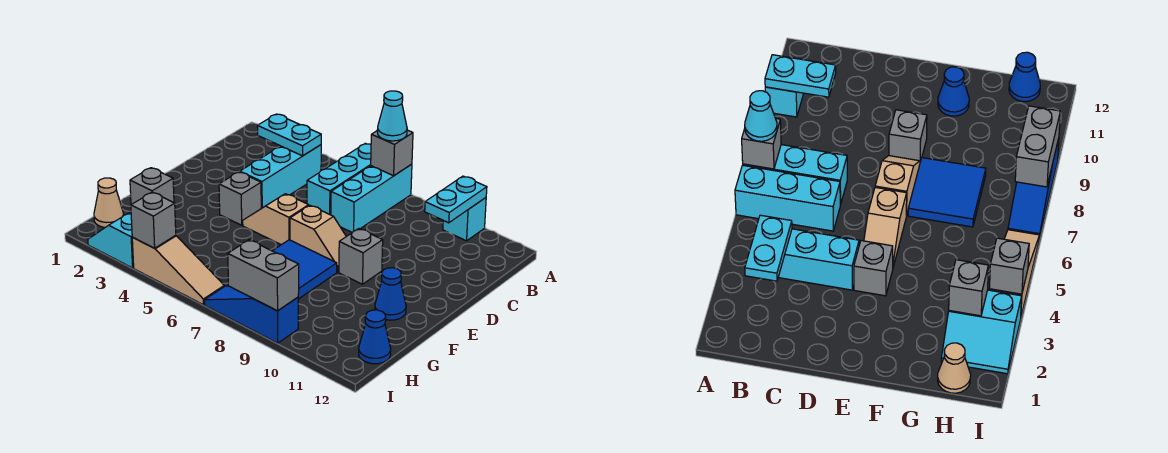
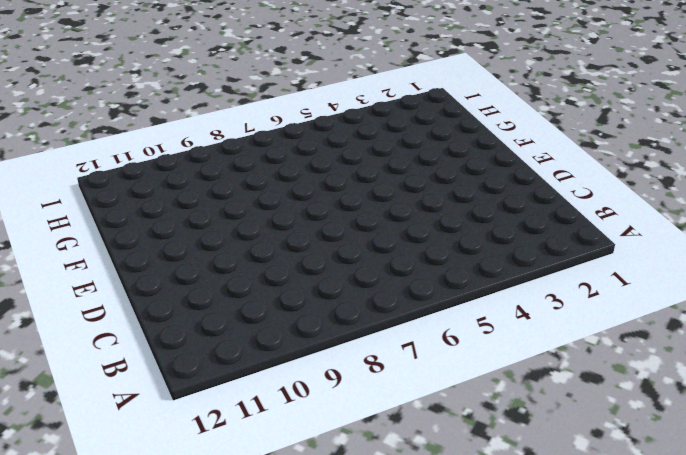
none -> cyan 1x3 brick [307,143,371,215]
none -> cyan 1x3 brick [331,164,412,233]
none -> cyan 1x1 brick [443,198,486,241]

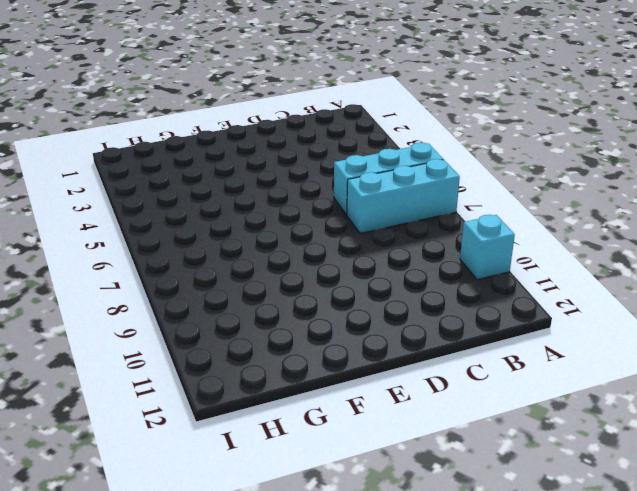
none -> cyan 1x3 brick [240,145,321,208]
none -> grey 1x1 brick [219,172,261,225]
none -> tan 1x2 slope [243,194,309,245]

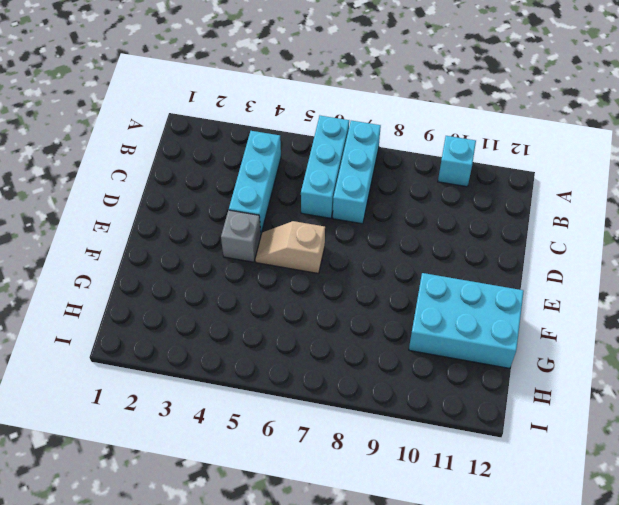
cyan 2x3 brick [409,273,524,368] -> blue 1x1 cone [375,268,406,320]
none -> tan 1x2 slope [290,205,346,272]
none -> grey 1x1 brick [339,229,383,284]
none -> blue 2x2 tile [273,240,337,299]

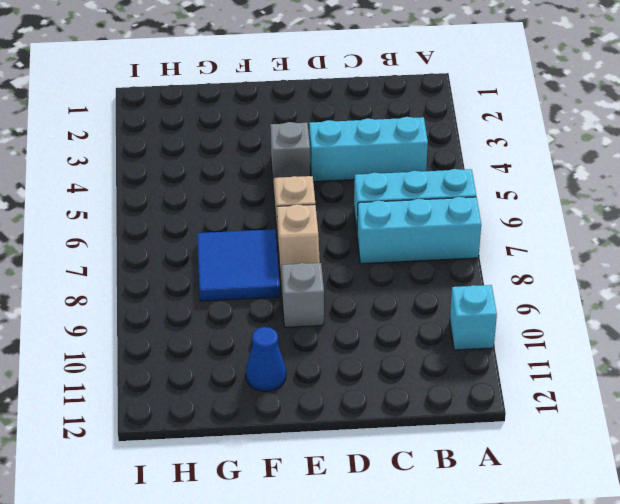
none -> tan 1x1 cone [94,178,123,227]
none -> cyan 2x2 slope [88,212,134,268]
none -> blue 1x1 cone [359,310,391,364]

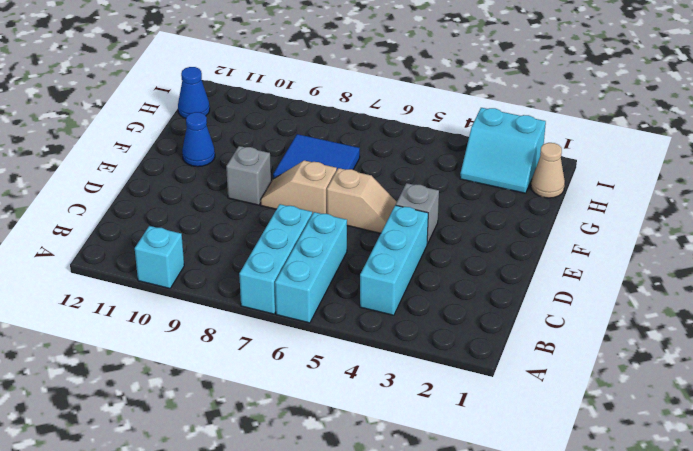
cyan 2x2 slope [460,108,546,193] -> cyan 2x2 slope turned to [88,212,134,268]
none -> tan 1x3 slope [132,235,224,305]
none -> blue 1x3 slope [205,286,298,343]
none -> grey 1x1 brick [371,130,413,176]

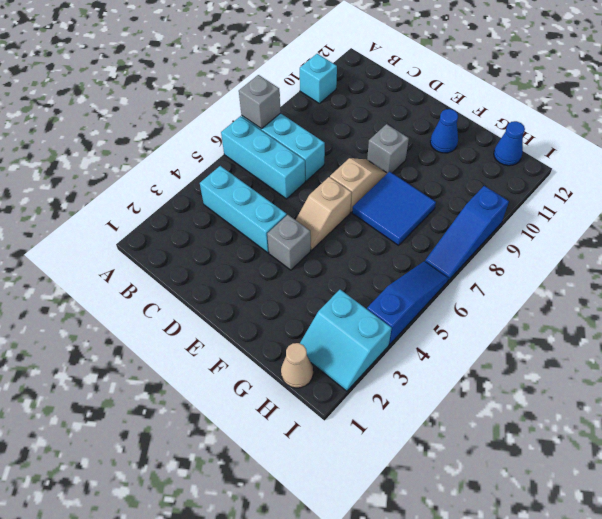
blue 1x3 slope [367,261,449,345] -> tan 1x3 slope [132,235,224,305]
none -> cyan 1x2 plate [425,176,487,223]
none -> cyan 1x2 plate [257,114,321,156]
none -> grey 1x1 brick [130,168,174,205]

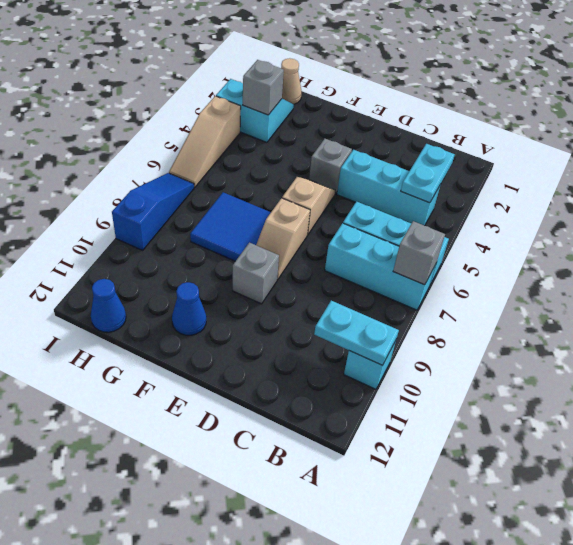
none -> grey 1x1 brick [131,192,176,248]
none -> grey 1x2 brick [228,240,299,311]
none -> cyan 1x1 cone [377,91,407,141]

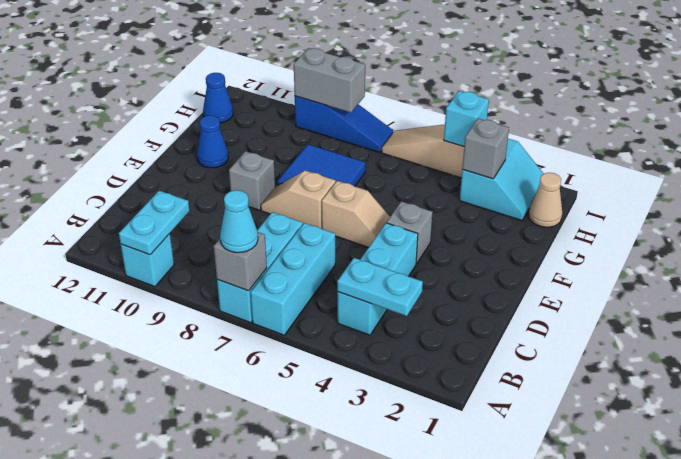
cyan 1x1 brick [444,91,489,146] -> grey 1x1 brick [131,192,176,248]

